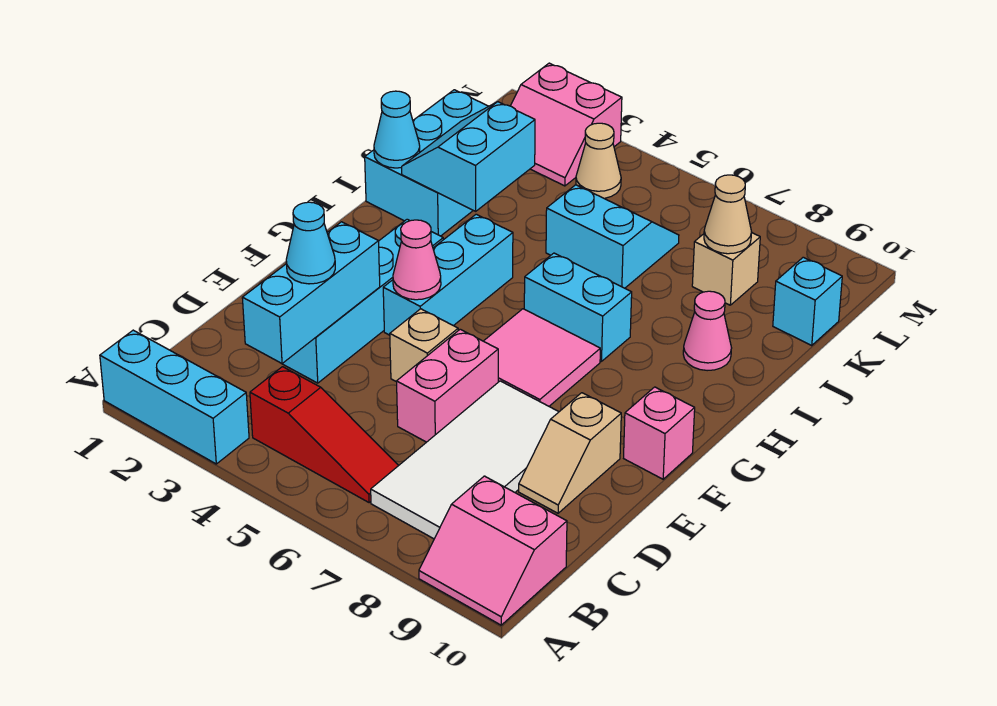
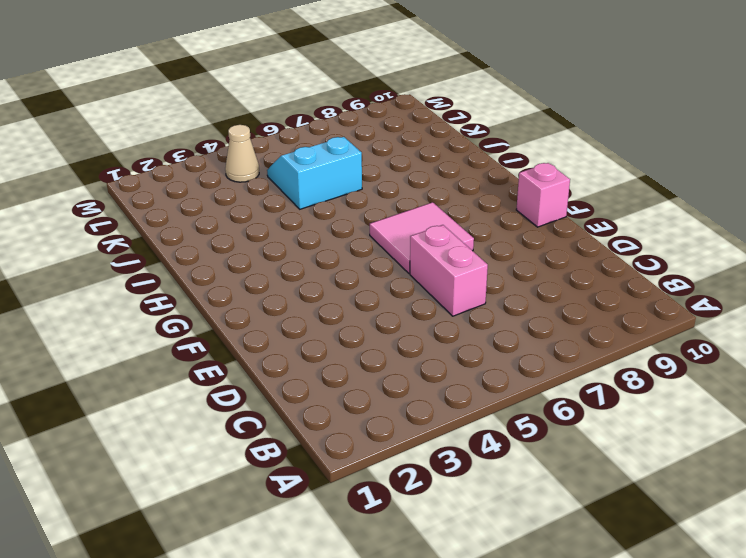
none -> cyan 1x3 brick [100,330,249,464]
none -> pink 2x2 slope [419,476,567,625]
none -> red 1x3 slope [250,367,399,503]

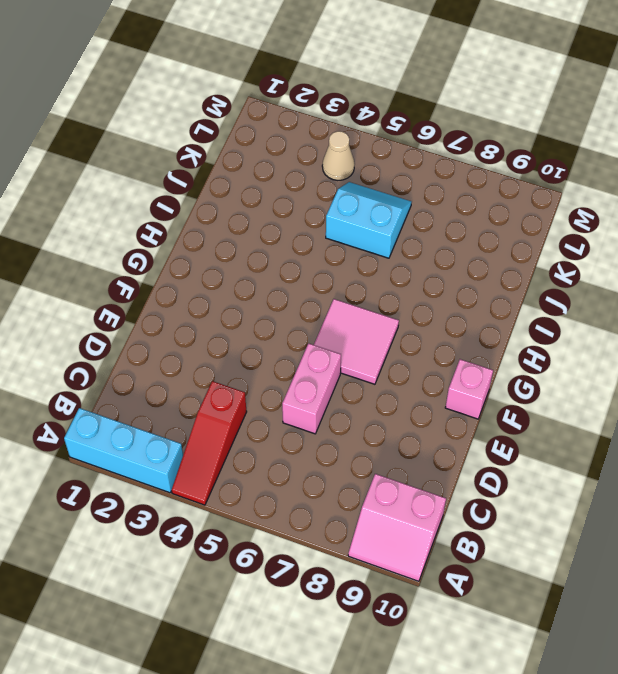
red 1x3 slope [171,381,247,505] -> red 1x3 slope turned to [250,367,399,503]
none -> white 2x4 tile [371,381,559,539]
none -> cyan 1x4 brick [282,219,443,383]
none -> tan 1x2 slope [519,393,621,513]

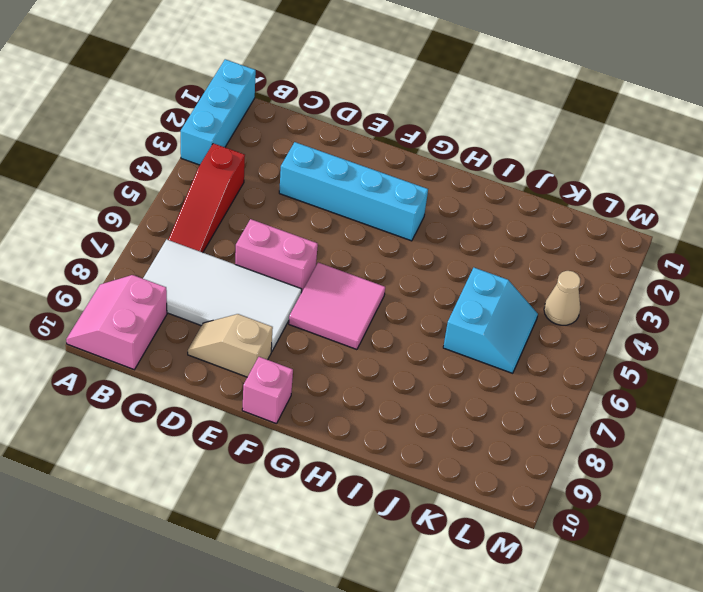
none -> tan 1x1 brick [390,309,458,382]
none -> cyan 1x3 brick [383,214,513,335]
none -> cyan 1x2 brick [524,253,632,362]

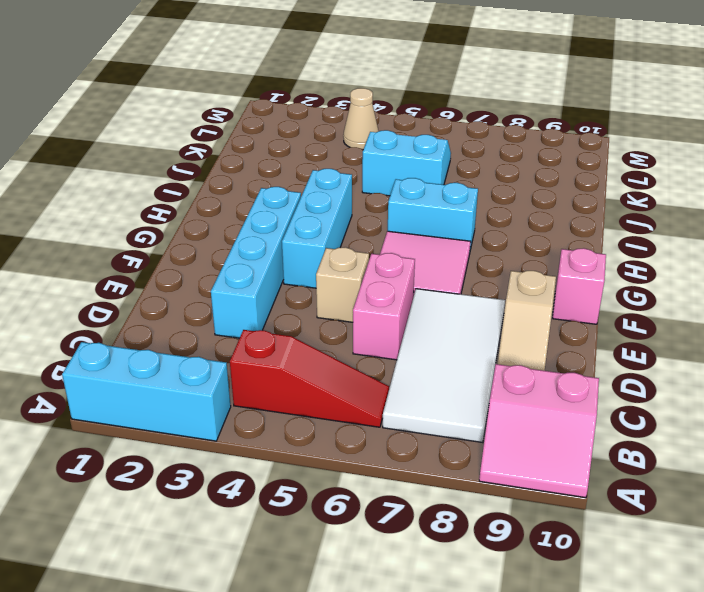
none -> cyan 2x3 brick [365,90,489,236]
none -> pink 1x1 cone [683,291,731,371]
none -> tan 1x1 brick [692,233,760,305]

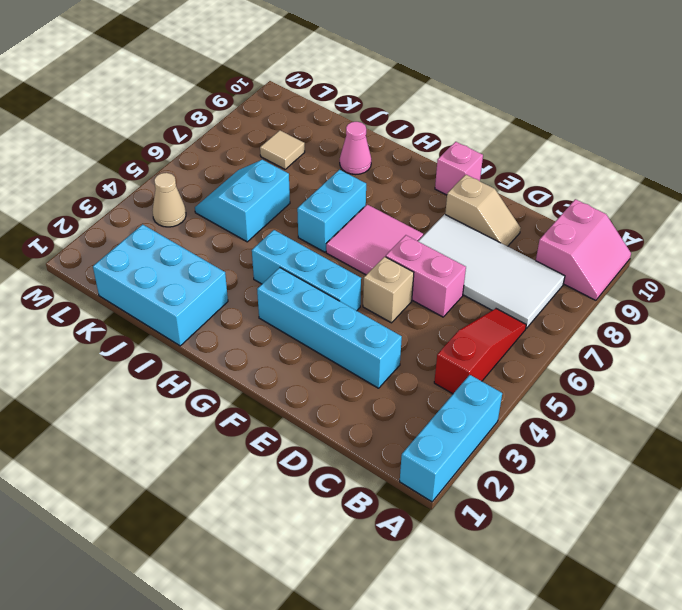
tan 1x1 tile [260,130,305,169] -> tan 1x1 brick [692,233,760,305]
none -> cyan 1x1 brick [773,257,842,346]
none -> pink 2x2 slope [511,63,622,186]
none -> cyan 1x3 brick [242,222,380,364]

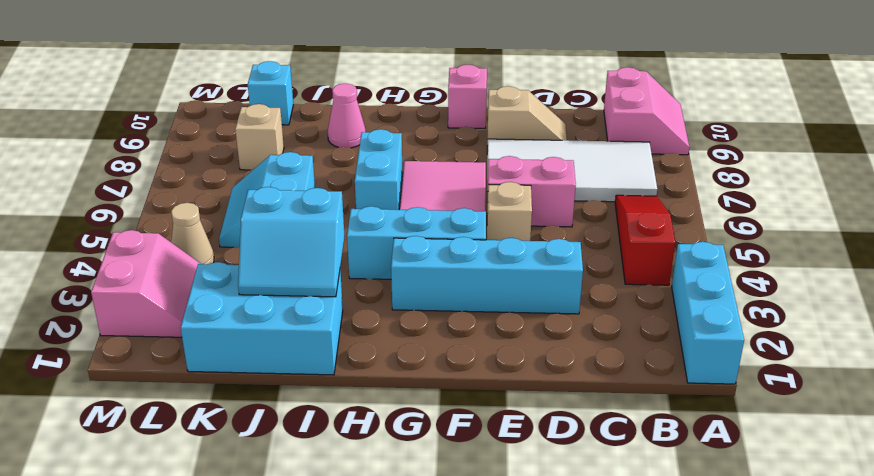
none -> cyan 1x3 brick [242,222,380,364]
none -> pink 1x1 cone [393,220,441,300]
none -> cyan 1x1 cone [374,91,420,168]

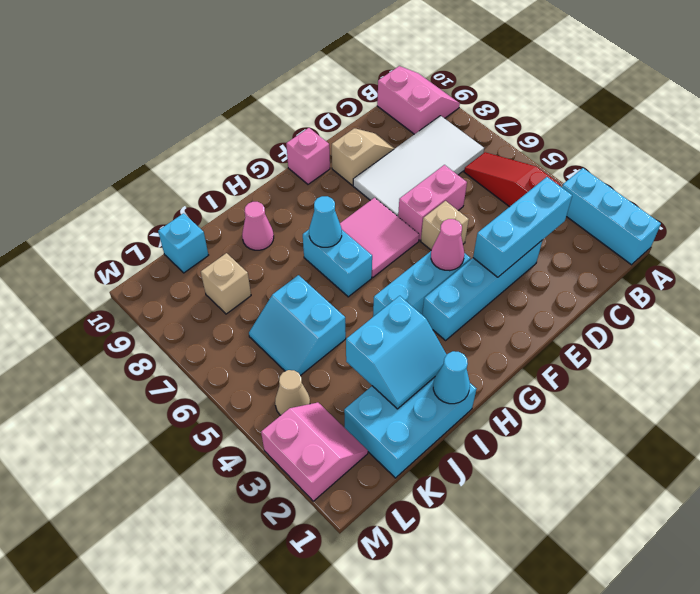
cyan 1x1 cone [309,196,342,247] -> cyan 1x1 cone moved to [286,202,335,284]
none -> tan 1x1 cone [704,175,752,254]

